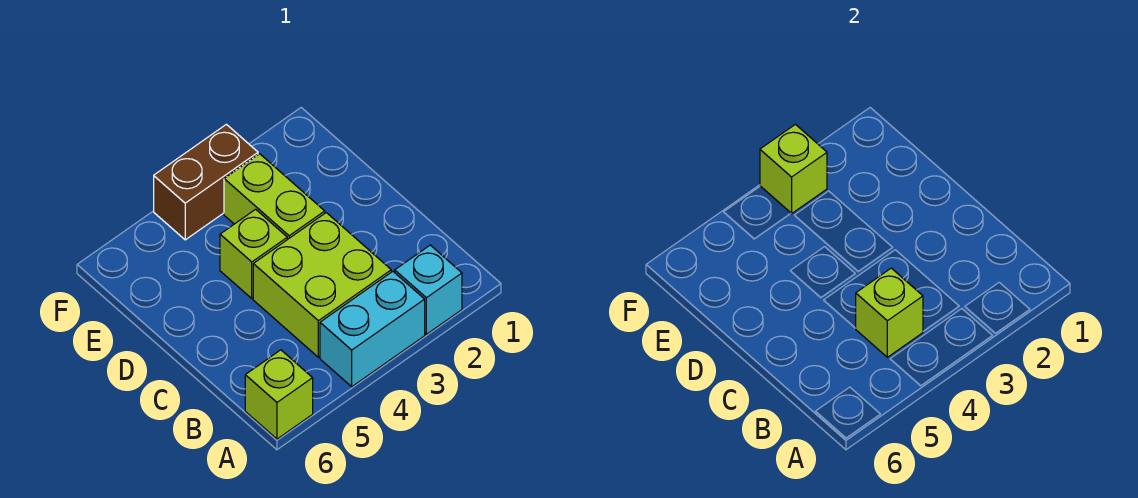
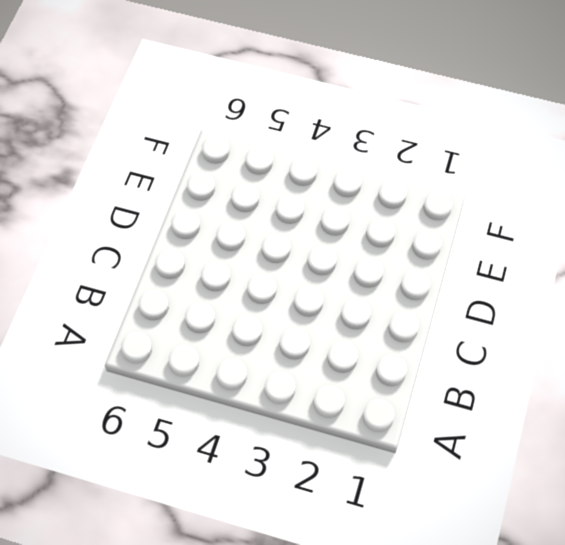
none -> cyan 1x1 brick [395,245,462,334]
none -> cyan 1x2 brick [320,271,425,387]

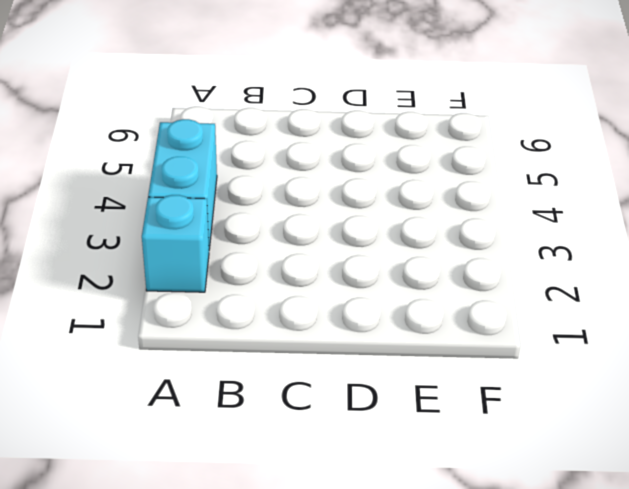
none -> lime 1x1 brick [245,350,313,439]
none -> lime 2x2 brick [253,213,391,357]

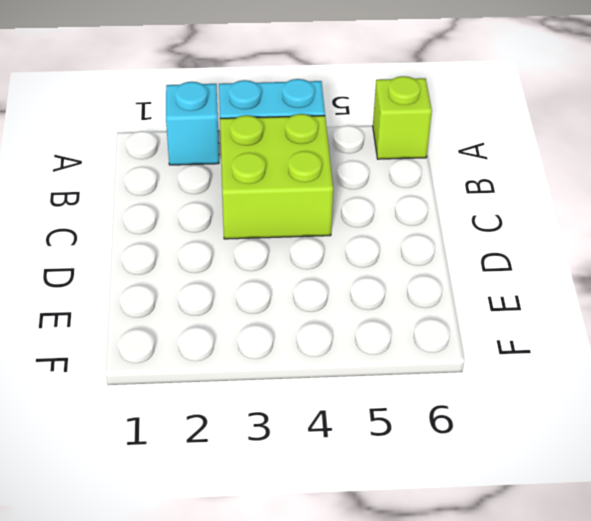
none -> lime 1x2 brick [224,154,325,240]
none -> lime 1x1 brick [220,209,287,298]

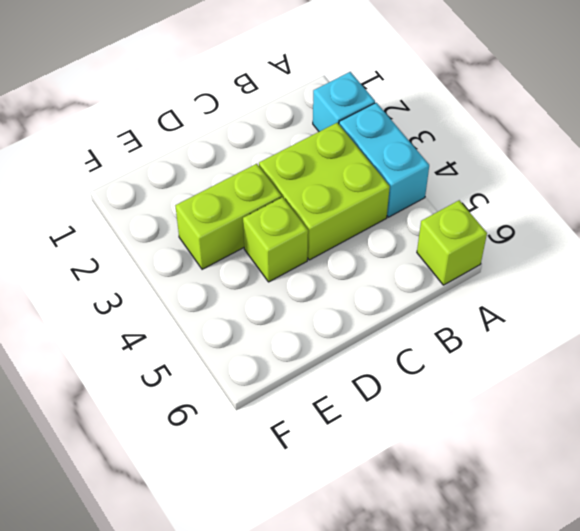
none -> brown 1x2 brick [154,124,258,240]
none -> lime 1x1 brick [856,268,923,357]

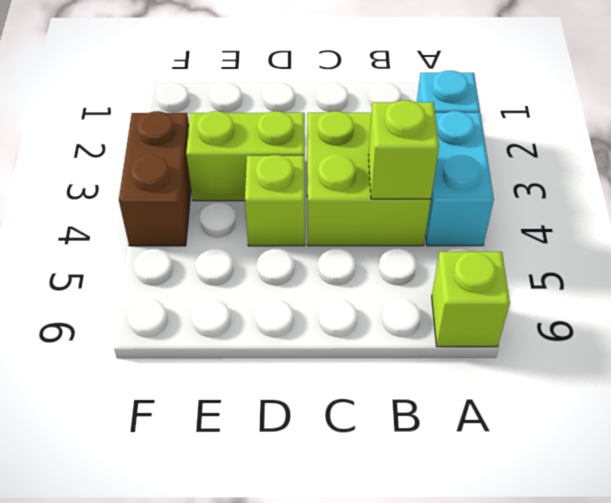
none -> lime 1x1 brick [760,124,827,214]

